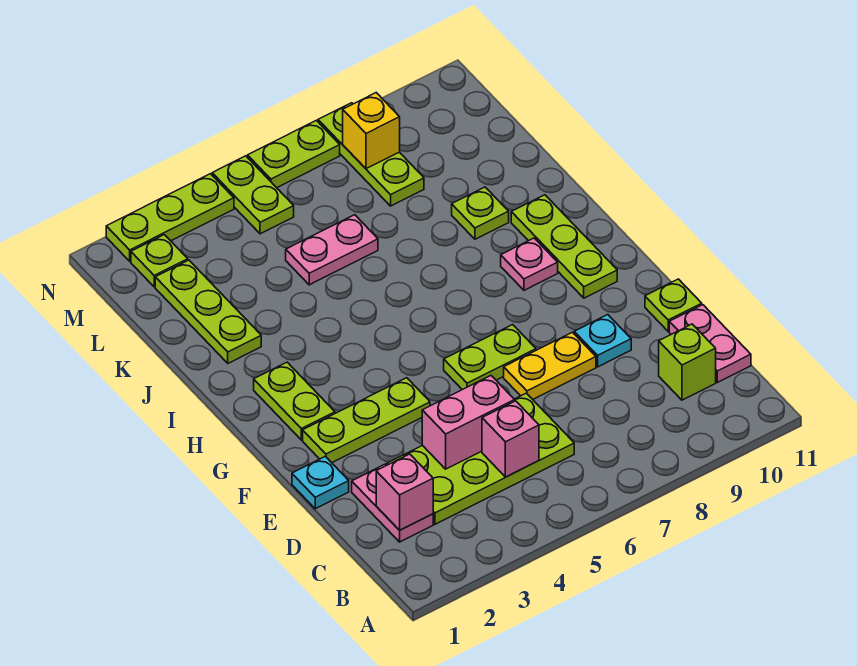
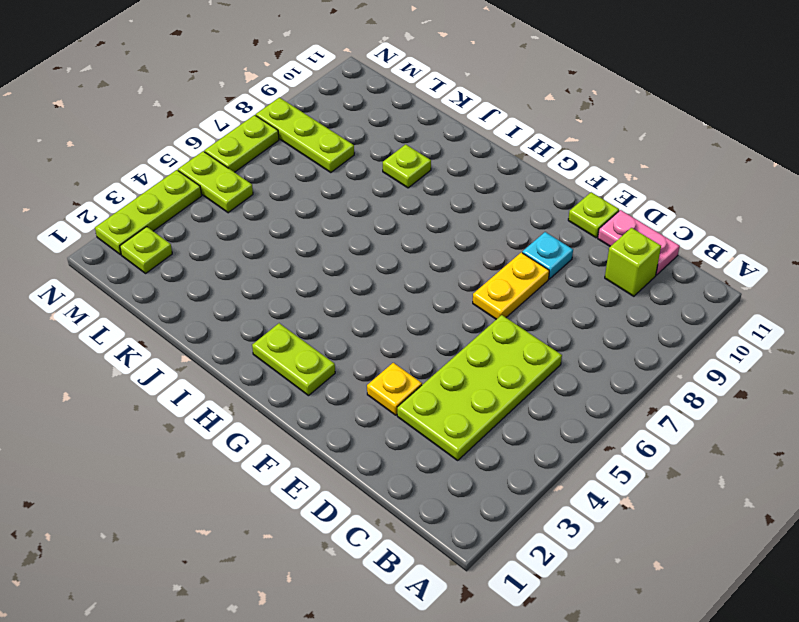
yellow 1x1 plate [367,363,422,415] -> none
none -> pink 1x2 plate [352,464,433,542]
none -> cyan 1x1 plate [292,456,349,509]
none -> lime 1x3 plate [303,378,430,463]

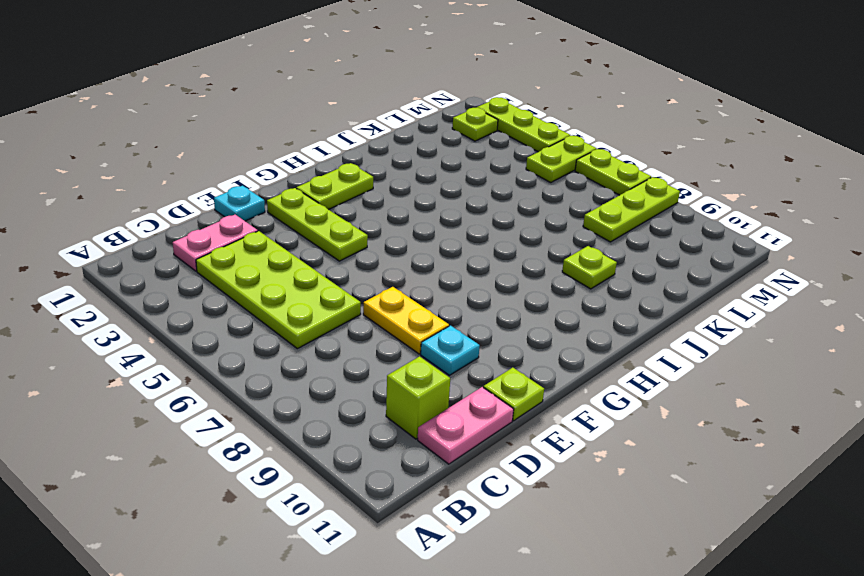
none -> lime 1x2 plate [444,325,536,390]
none -> lime 1x3 plate [511,195,617,298]
none -> pink 1x1 plate [501,238,558,290]

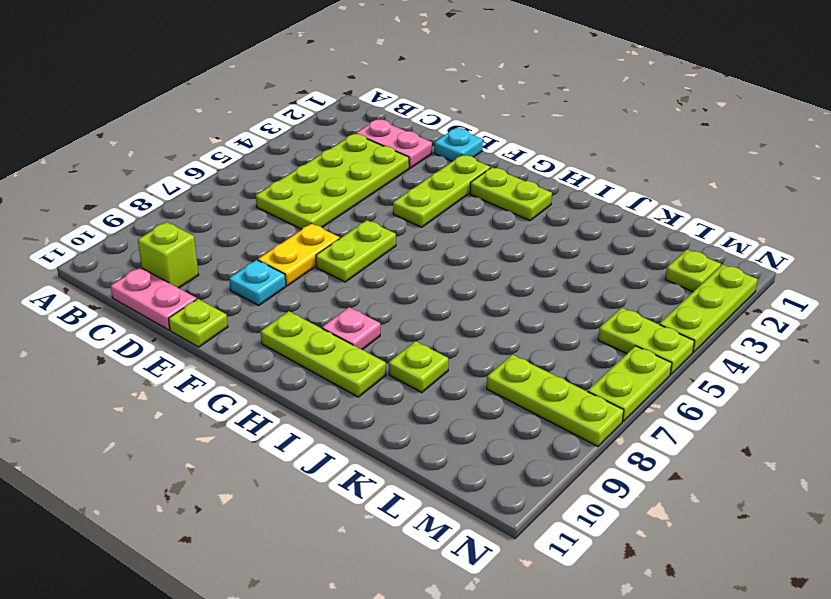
none -> lime 1x3 plate [155,260,261,363]
none -> pink 1x2 plate [286,215,378,285]
none -> pink 1x1 brick [376,454,433,530]

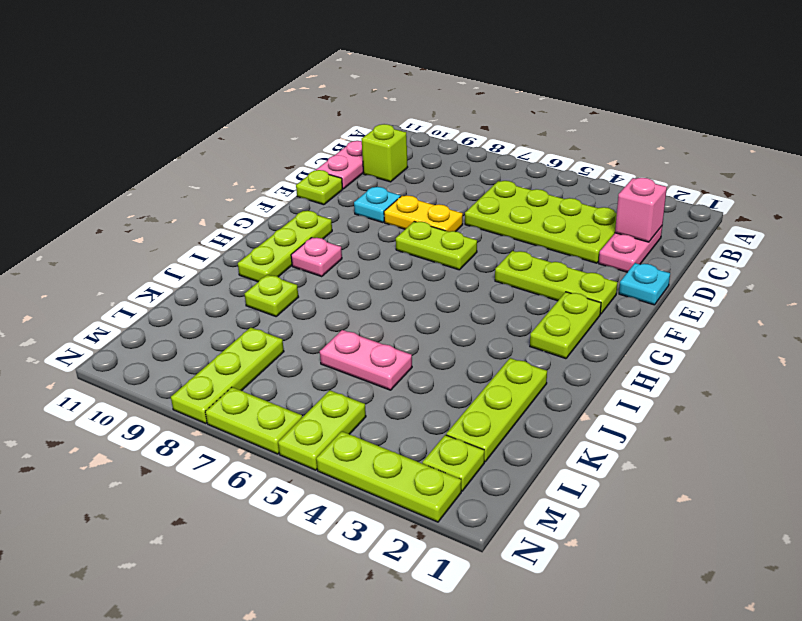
none -> pink 1x1 brick [482,401,539,477]
none -> pink 1x2 brick [422,376,515,469]
none -> yellow 1x1 brick [343,93,400,169]

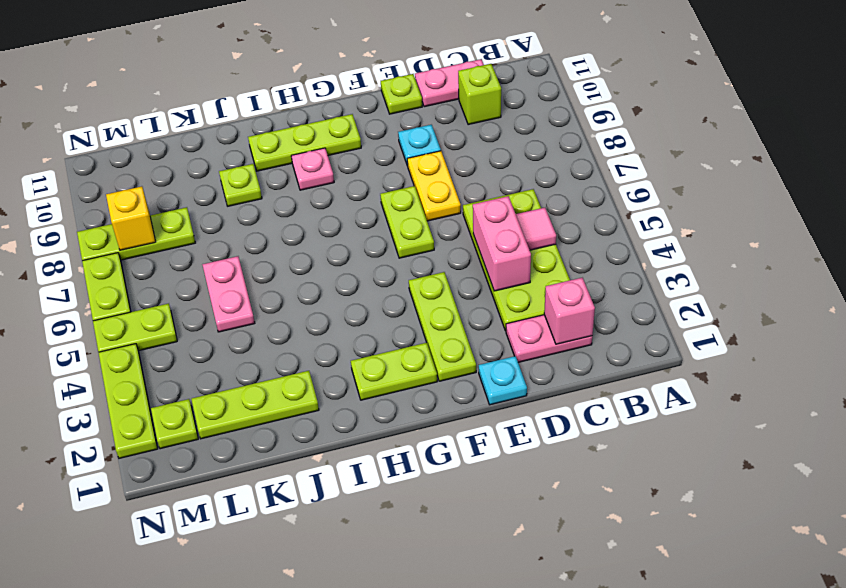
pink 1x1 tile [516,208,556,250] -> pink 1x1 brick [482,401,539,477]

